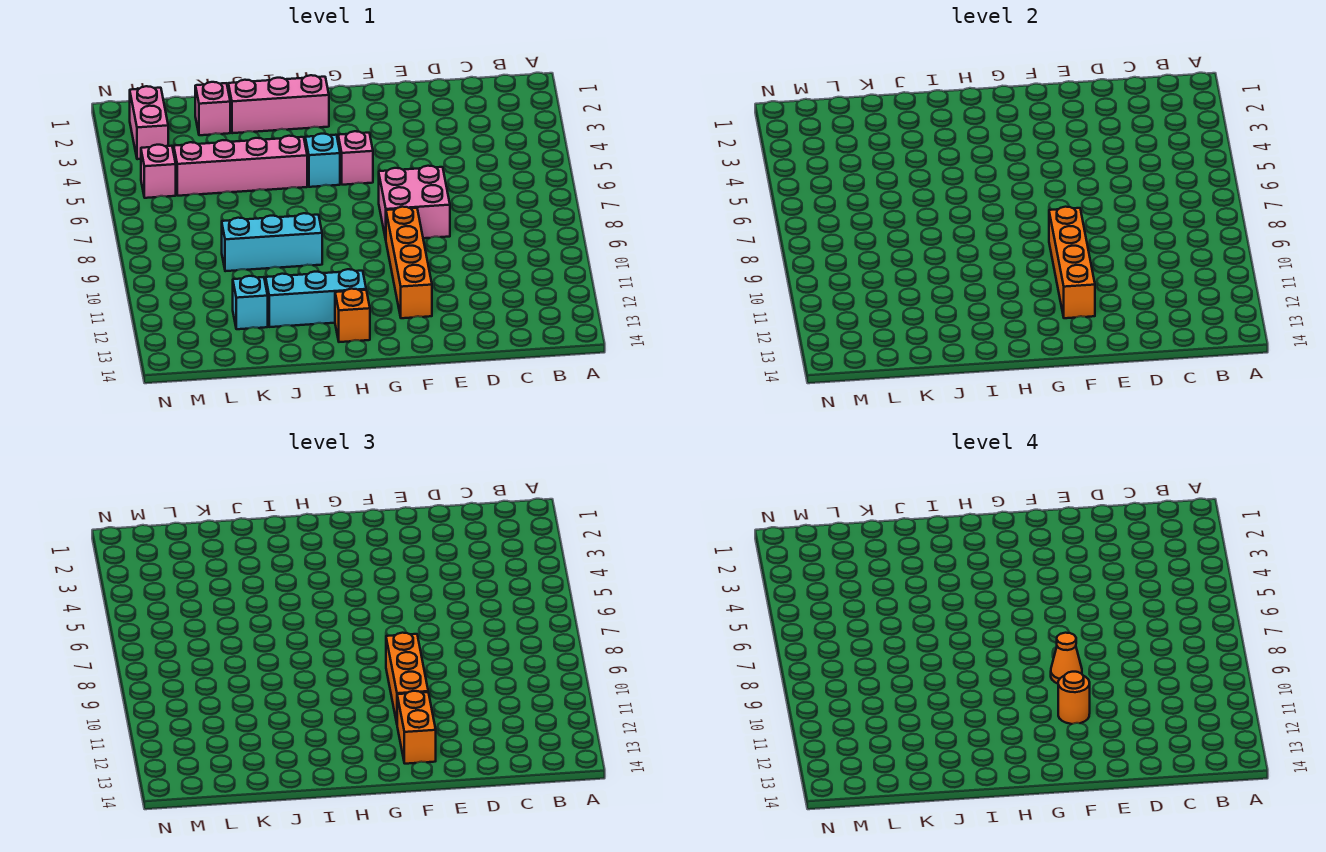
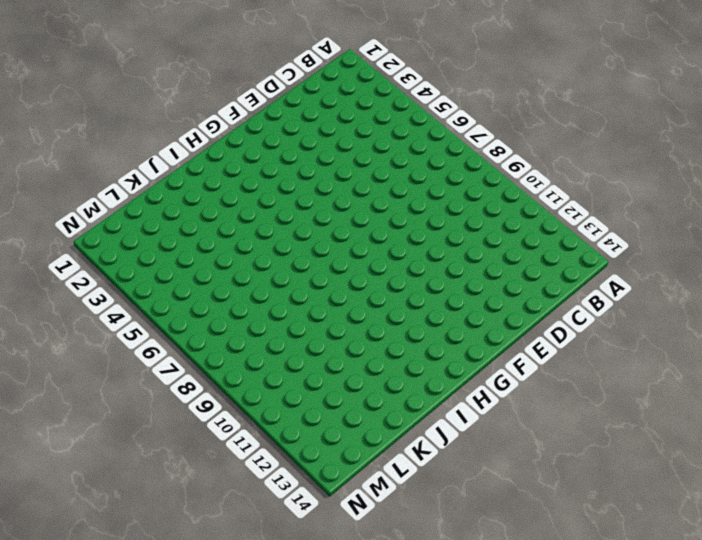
none -> pink 2x2 brick [379,166,450,239]
none -> orange 1x4 brick [386,207,432,318]
none -> pink 1x1 brick [338,131,373,185]

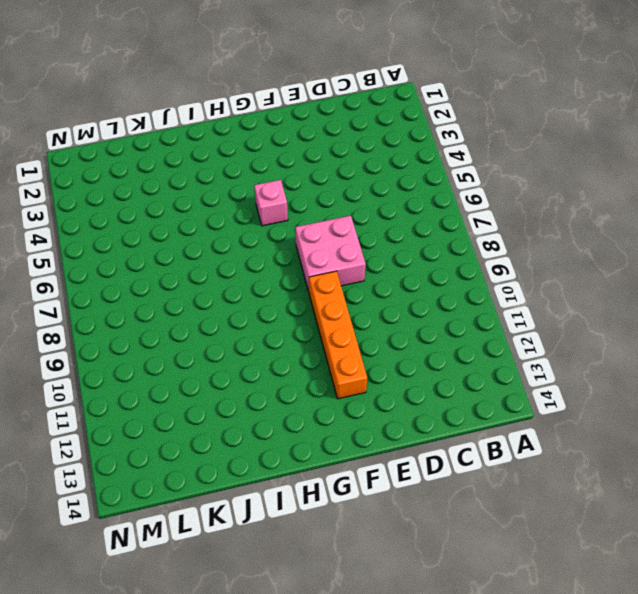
none -> pink 1x3 brick [228,75,329,133]
none -> cyan 1x1 brick [305,134,340,187]
none -> cyan 1x3 brick [266,269,366,327]

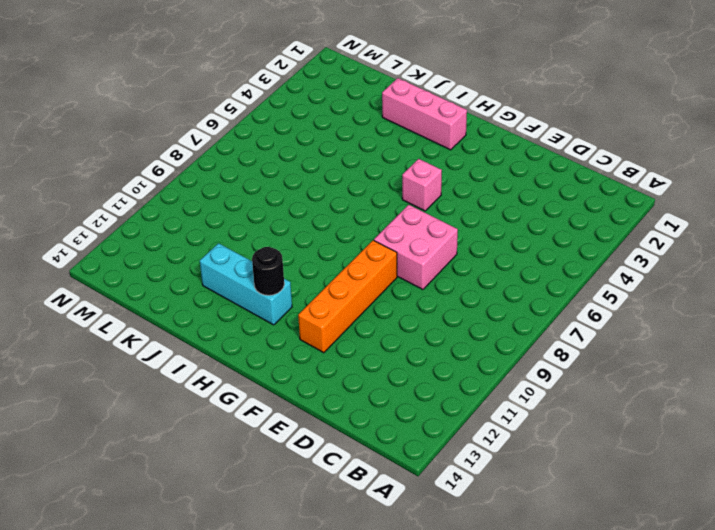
black 1x1 round brick [252,247,284,295] -> none
none -> cyan 1x1 brick [305,134,340,187]
none -> orange 1x1 brick [335,289,370,342]
none -> pink 1x4 brick [174,136,307,196]

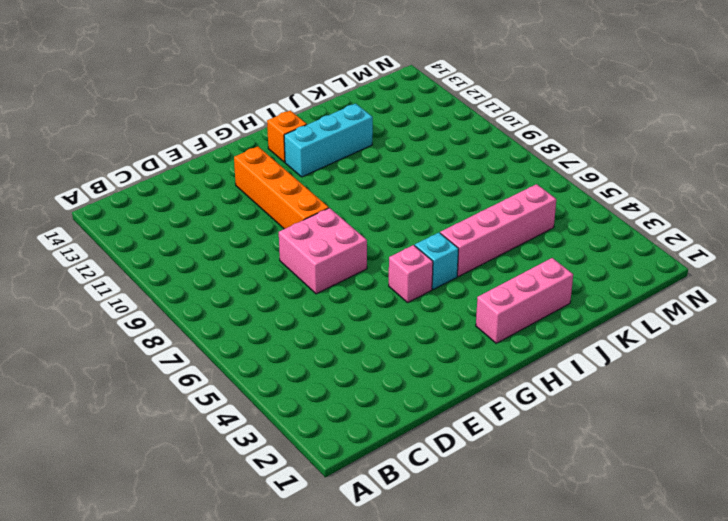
none -> cyan 1x3 brick [222,213,322,271]
none -> pink 1x1 brick [195,82,230,135]
none -> cyan 1x1 brick [233,276,268,329]

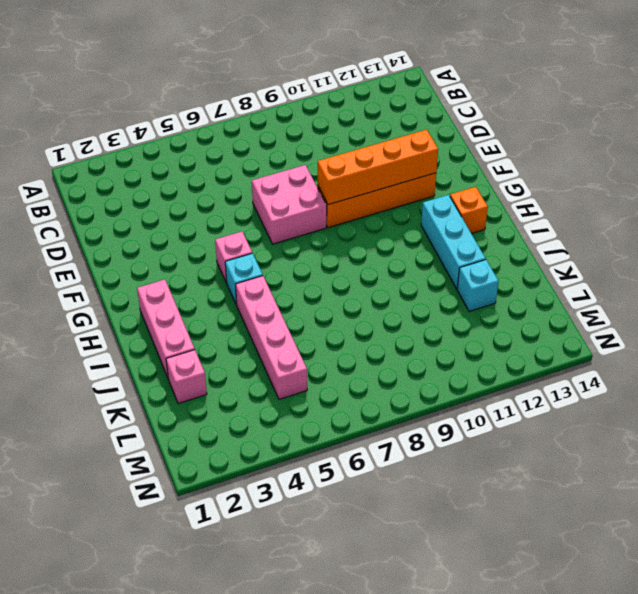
none -> cyan 1x3 brick [222,213,322,271]
none -> pink 1x2 brick [130,86,168,159]
none -> pink 1x1 brick [141,145,176,198]

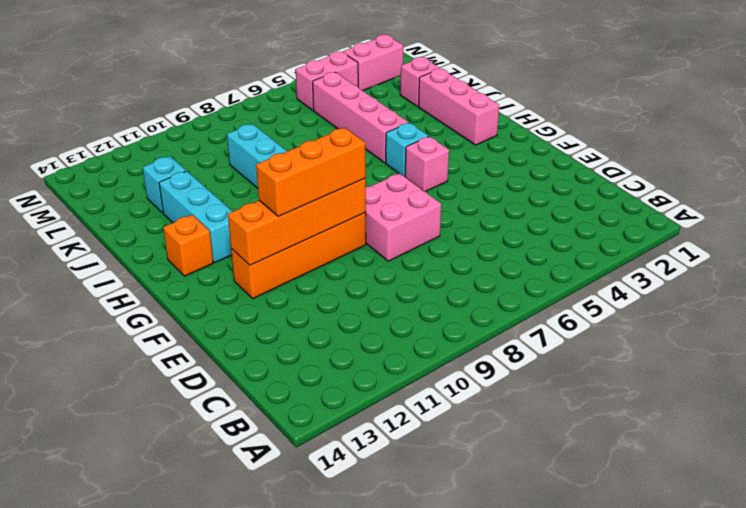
pink 1x2 brick [296,52,358,110] -> pink 1x1 brick [141,145,176,198]
none -> orange 1x2 brick [397,691,436,764]
none -> orange 1x1 cone [1051,633,1082,683]
none -> orange 1x1 round brick [1058,672,1090,724]

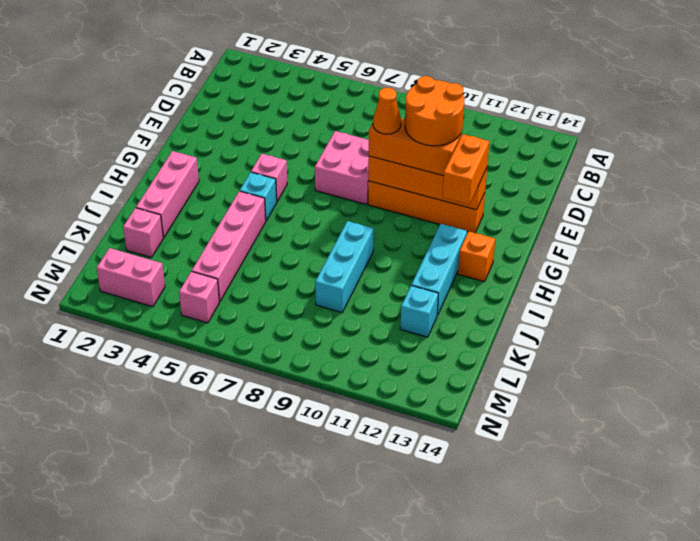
orange 2x2 round brick [405,76,464,146] -> orange 1x1 round brick [1058,672,1090,724]
orange 1x2 brick [442,134,489,205] -> orange 1x2 brick turned to [397,691,436,764]

